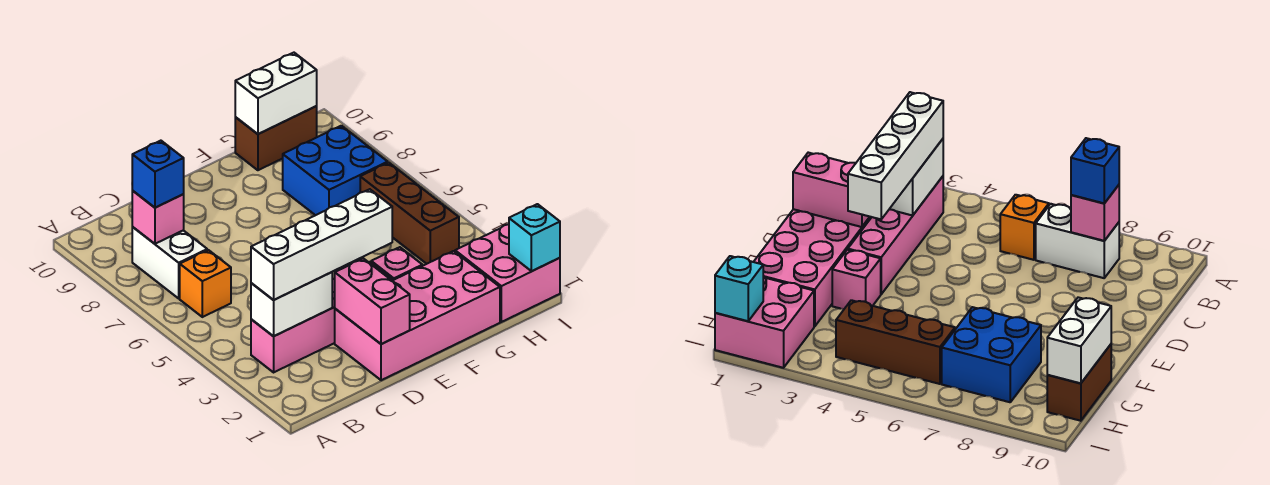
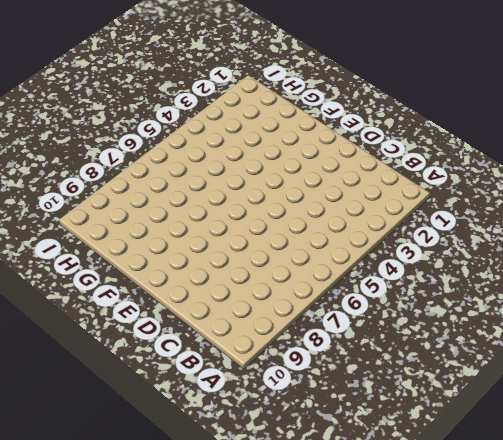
none -> pink 1x4 brick [251,262,392,372]
none -> orange 1x1 brick [180,250,231,317]
none -> white 1x2 brick [132,227,207,298]

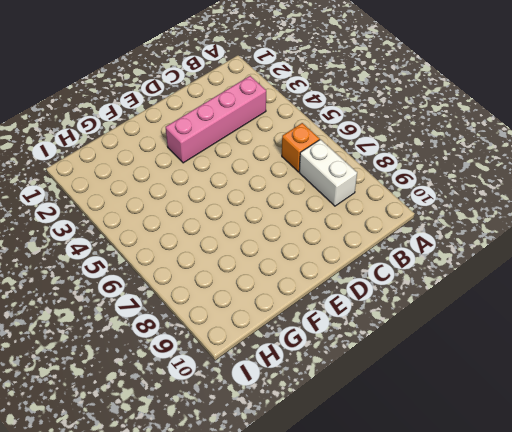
none -> pink 2x4 brick [335,251,500,380]
none -> pink 1x1 brick [371,247,422,281]
none -> blue 2x2 brick [283,126,388,215]

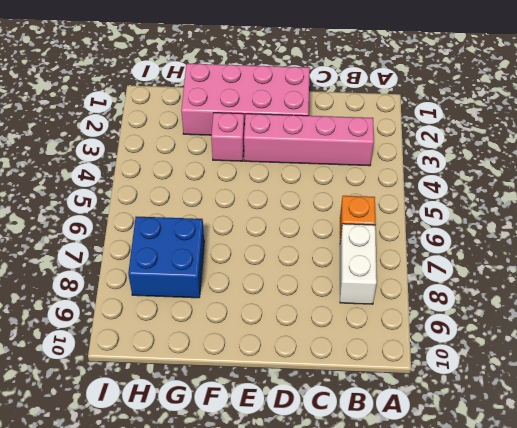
none -> brown 1x2 brick [235,106,317,170]
none -> pink 2x2 brick [455,224,560,322]
none -> brown 1x3 brick [360,163,459,264]

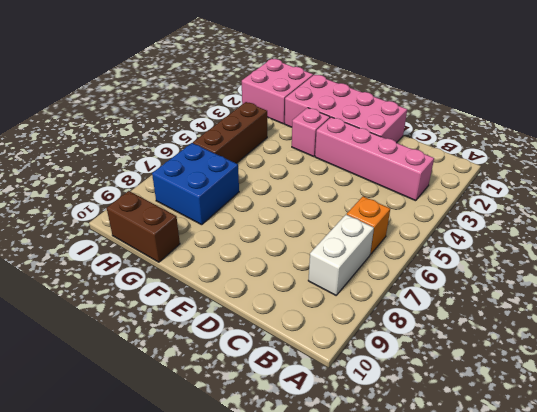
none -> white 1x2 brick [251,272,332,336]
none -> pink 1x1 brick [132,191,184,244]
none -> pink 1x2 brick [335,259,410,344]

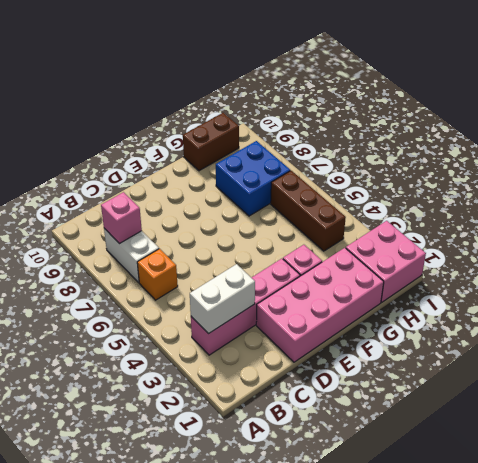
none -> pink 1x2 brick [335,259,410,344]
none -> white 1x2 brick [235,53,317,134]
none -> cyan 1x1 brick [509,204,560,271]

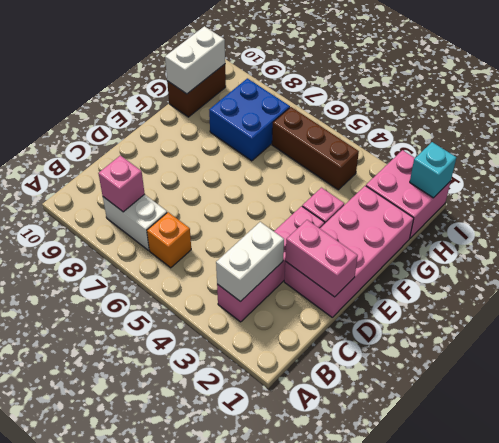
none -> white 1x4 brick [251,189,392,300]
none -> blue 1x1 brick [132,141,184,207]

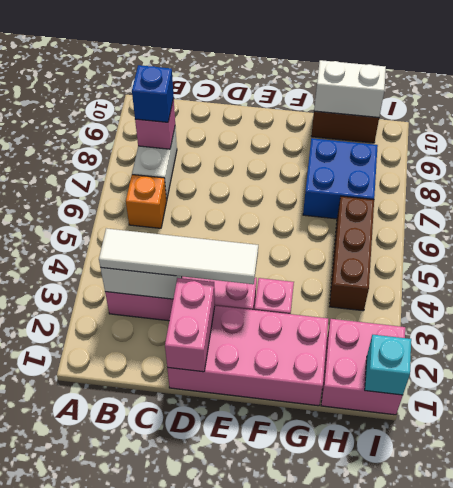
white 1x4 tile [99,228,258,284] -> white 1x4 brick [251,189,392,300]

